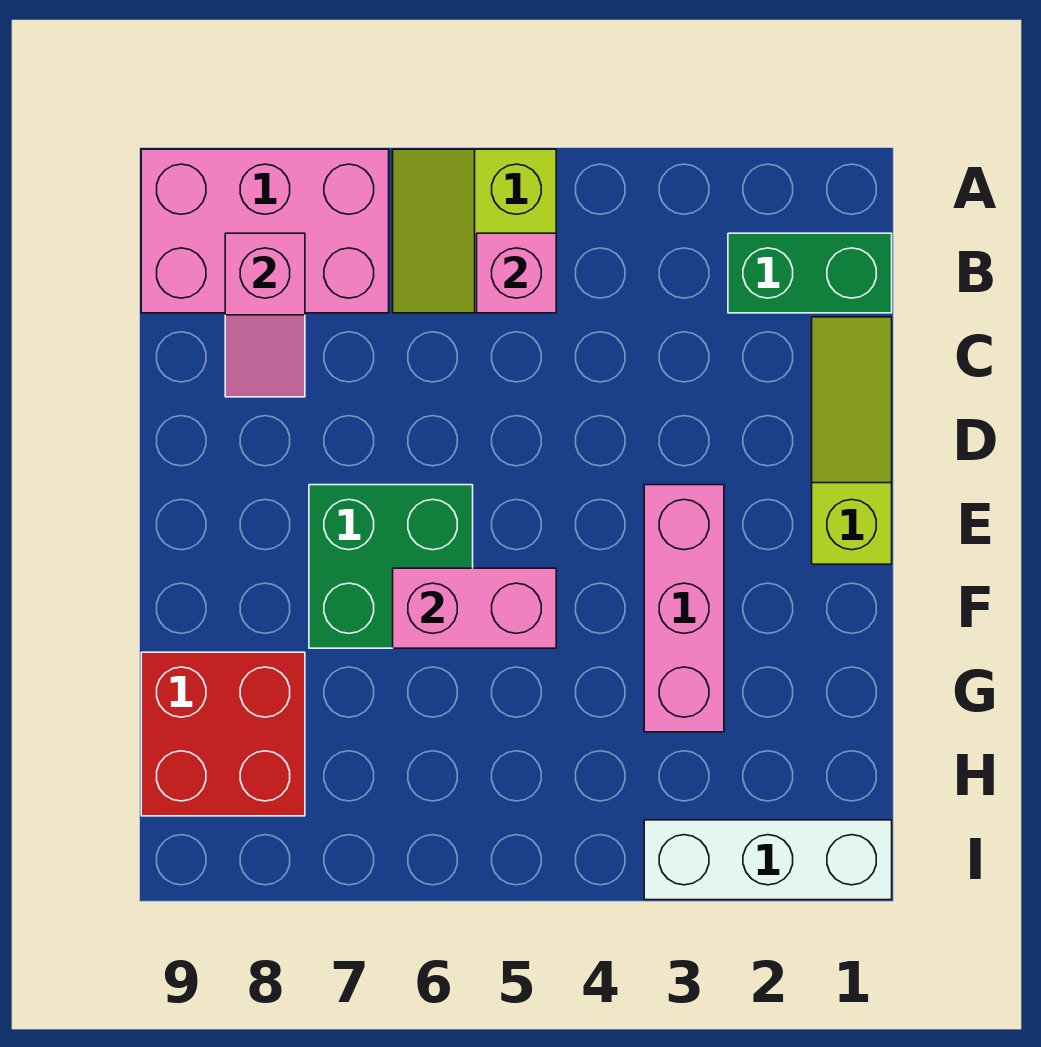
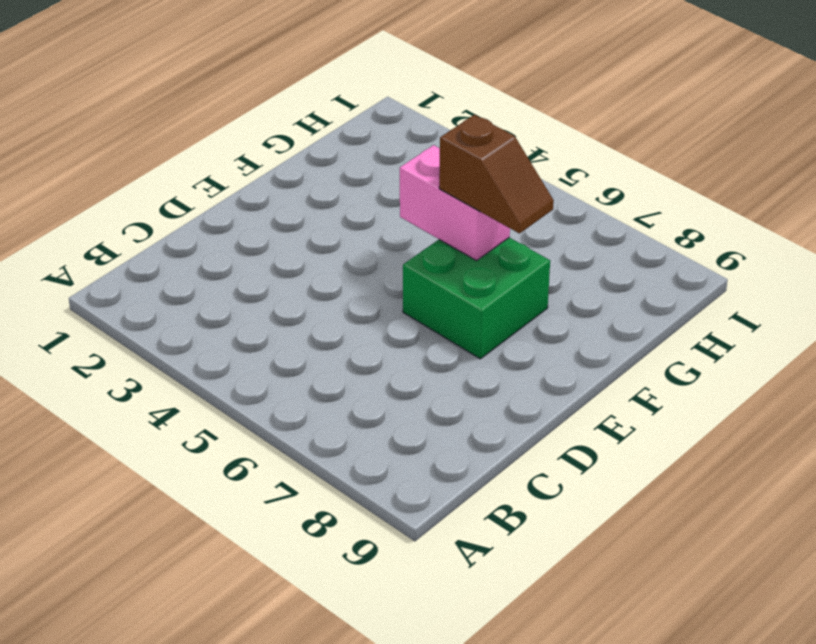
brown 1x2 slope [439,115,554,233] -> none
none -> lime 2x2 slope [393,149,556,313]
none -> pink 2x3 brick [141,149,389,313]

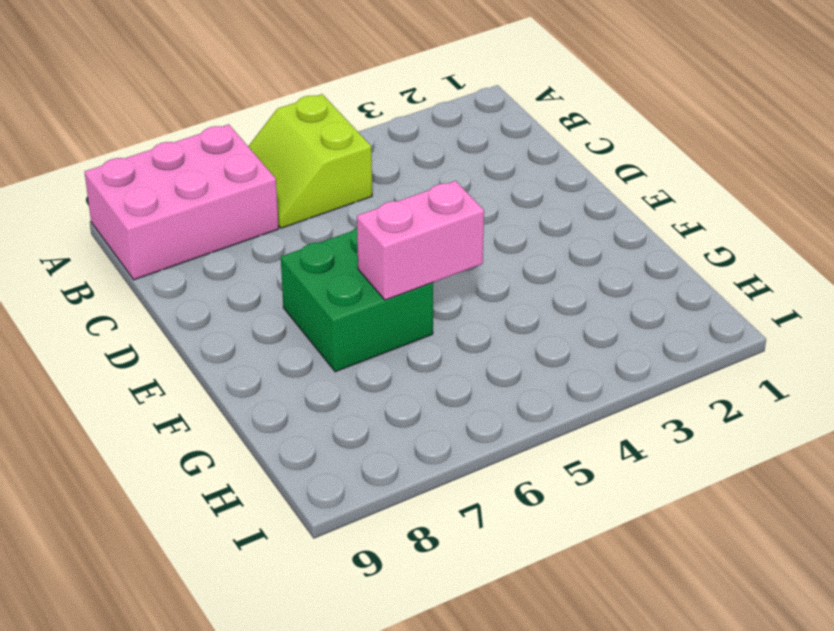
none -> green 1x2 brick [728,233,892,313]
none -> lime 1x3 slope [812,317,892,564]

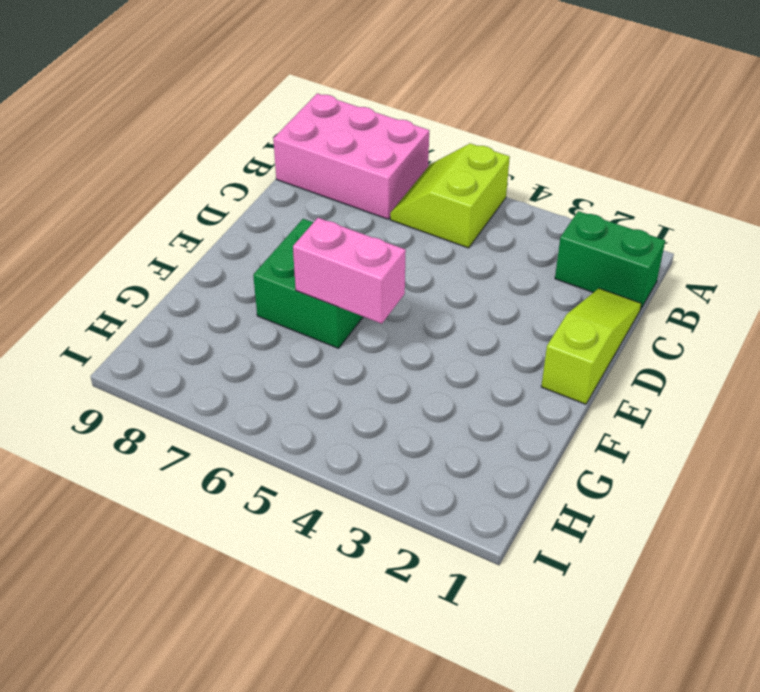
none -> pink 1x3 brick [644,485,724,732]
none -> red 2x2 brick [141,652,305,816]

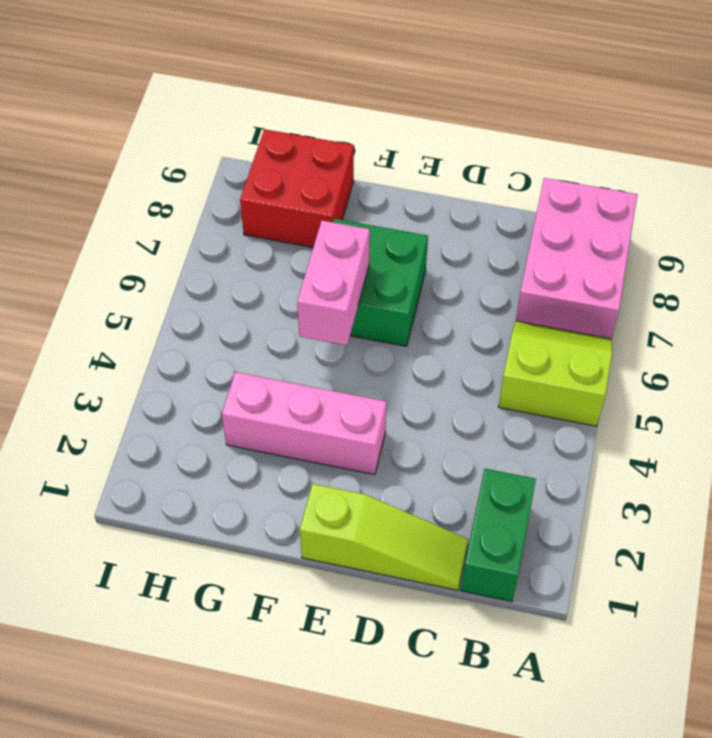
none -> white 1x3 brick [644,820,892,900]
none -> pink 1x1 brick [477,233,556,313]

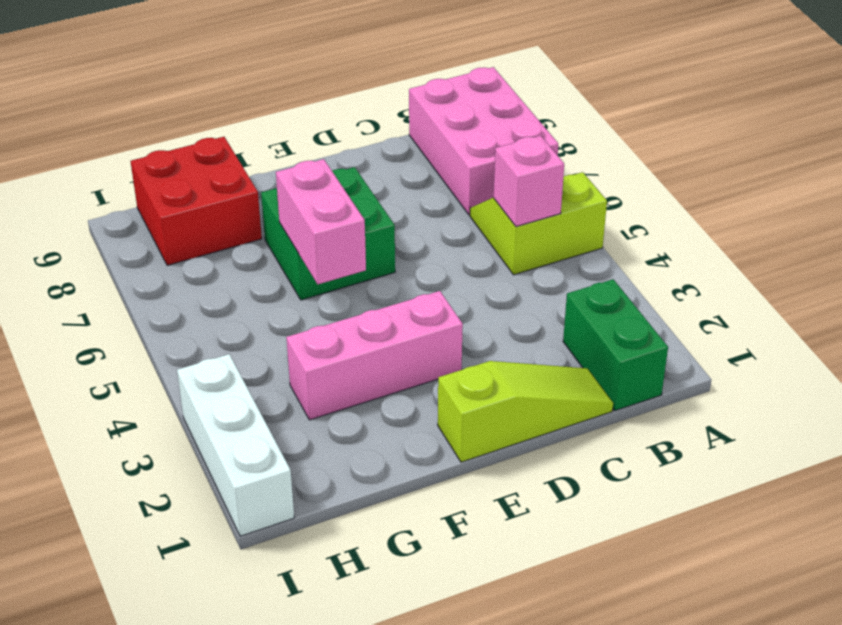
none -> pink 1x2 slope [225,233,305,397]

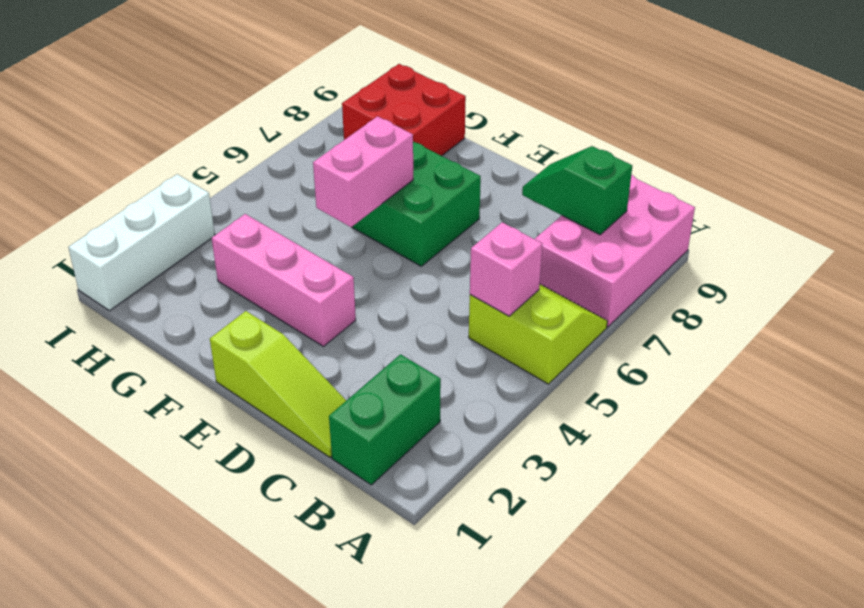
green 1x2 slope [522,146,632,235] -> pink 1x2 slope [225,233,305,397]

